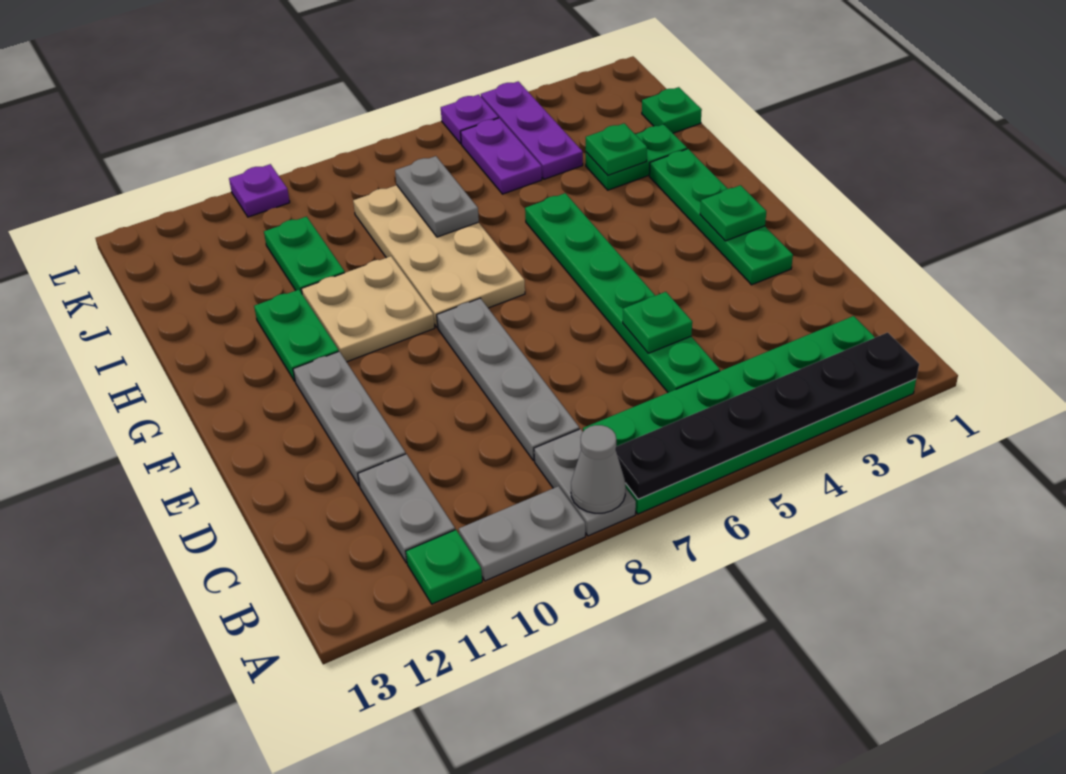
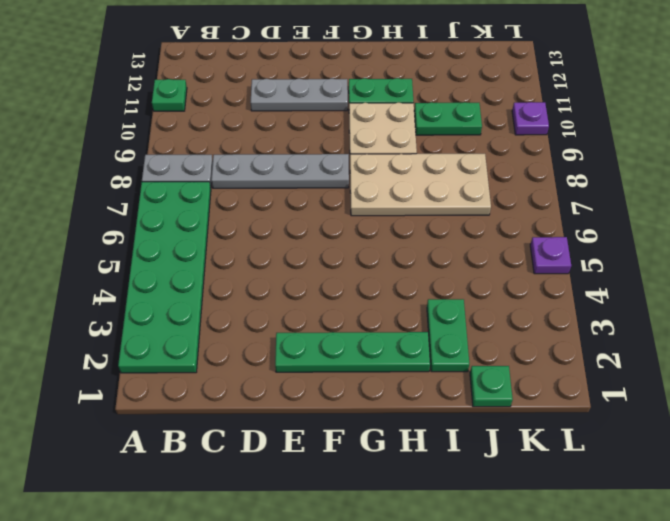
none -> grey 1x2 plate [459,486,585,581]
none -> grey 1x2 plate [358,454,455,563]
none -> green 1x6 plate [525,193,720,393]

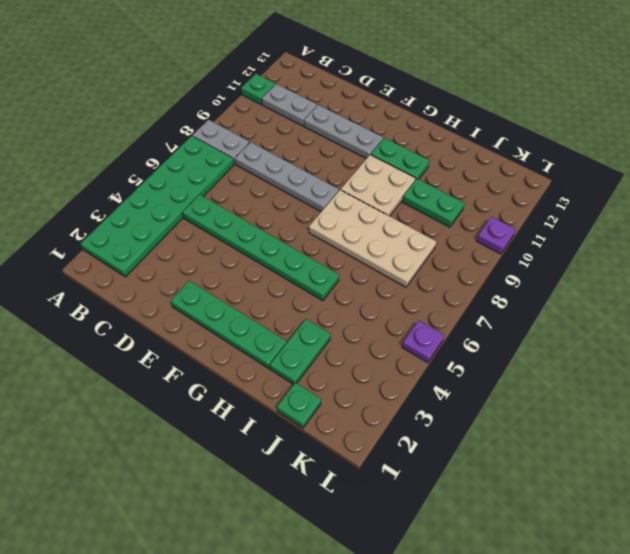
none -> grey 1x2 plate [459,486,585,581]
none -> purple 1x3 plate [481,81,583,179]
none -> purple 1x2 plate [461,118,542,194]

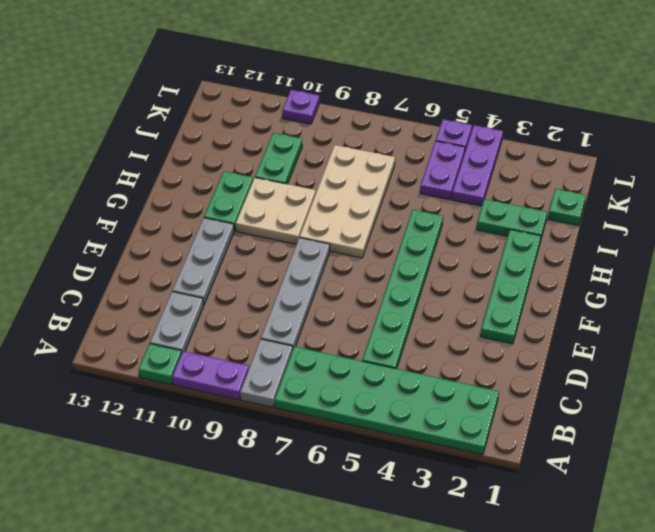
purple 1x2 plate [172,351,249,400] -> grey 1x2 plate [459,486,585,581]
none -> black 1x6 plate [616,332,919,499]
none -> grey 1x1 cone [571,425,626,513]
none -> green 1x1 plate [623,292,692,353]

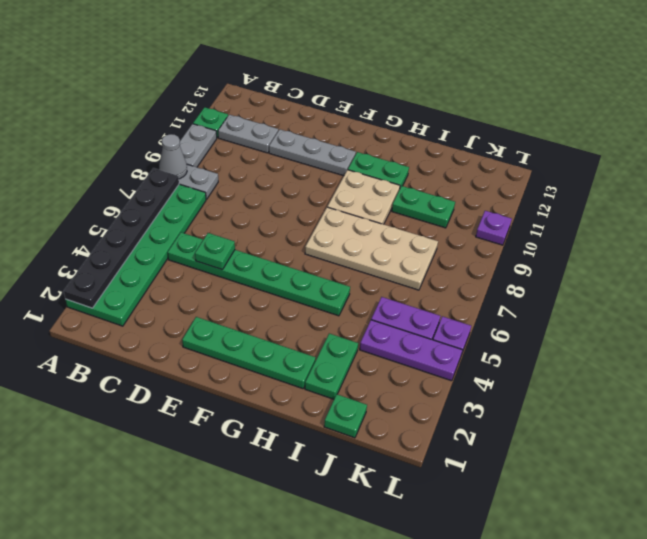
none -> grey 1x4 plate [437,298,579,461]
none -> green 1x1 plate [700,185,766,241]
none -> green 1x1 plate [586,123,647,175]

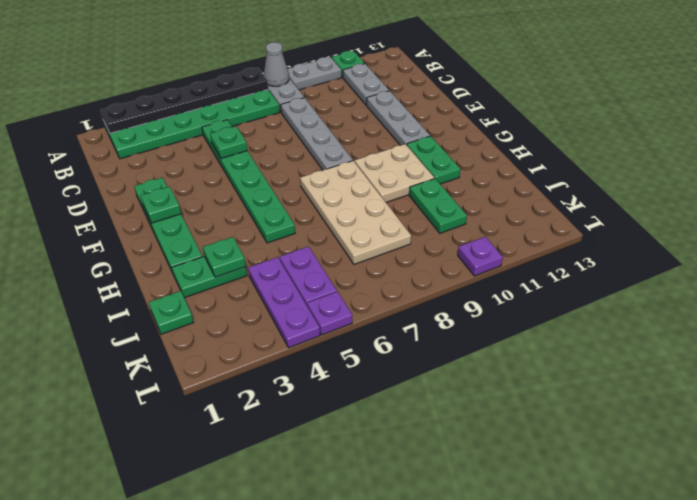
none -> grey 1x2 plate [395,156,479,237]

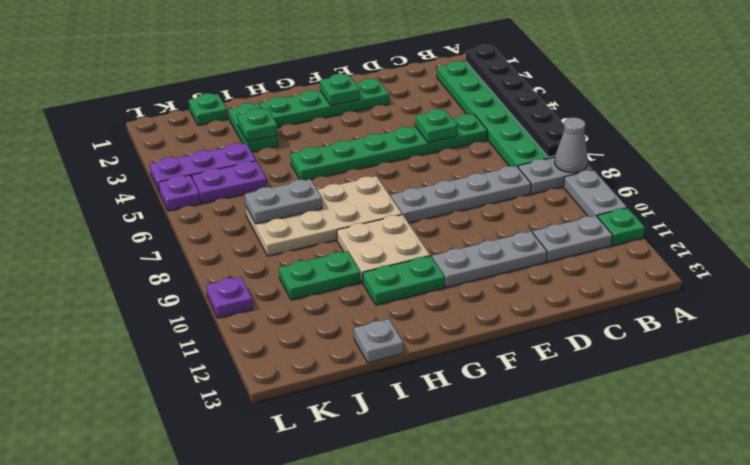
grey 1x1 plate [354,319,403,363] -> none

